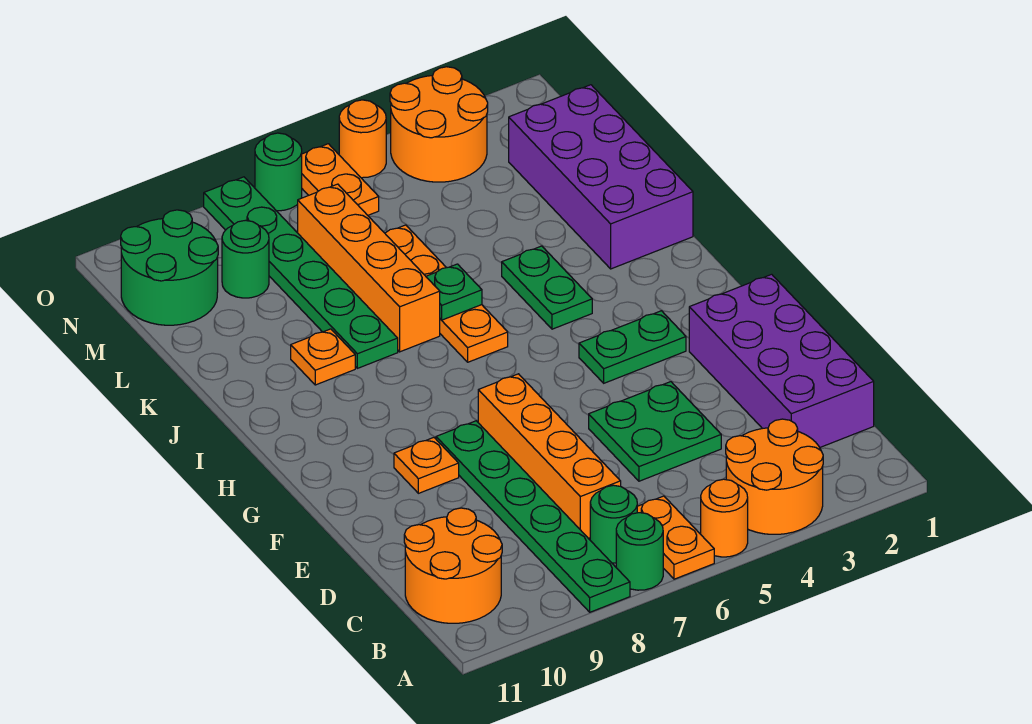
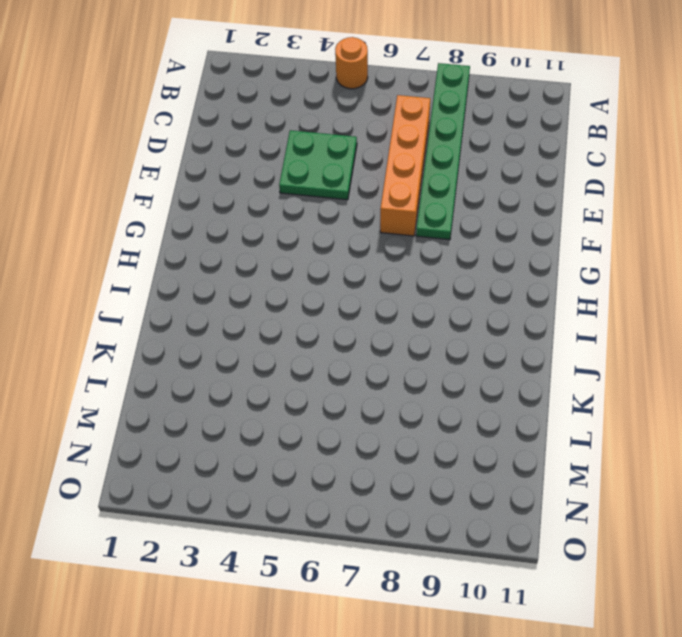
none -> orange 2x2 round brick [726,419,823,534]
none -> orange 1x2 plate [637,496,714,579]
none -> green 1x1 round brick [616,513,663,590]

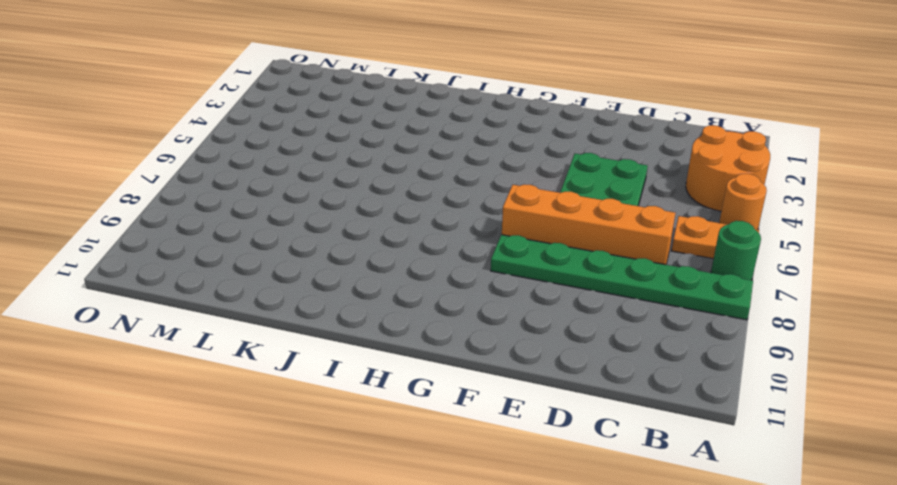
none -> green 1x1 round brick [590,485,637,563]
none -> orange 2x2 round brick [404,508,502,623]
none -> purple 2x4 brick [689,274,874,447]

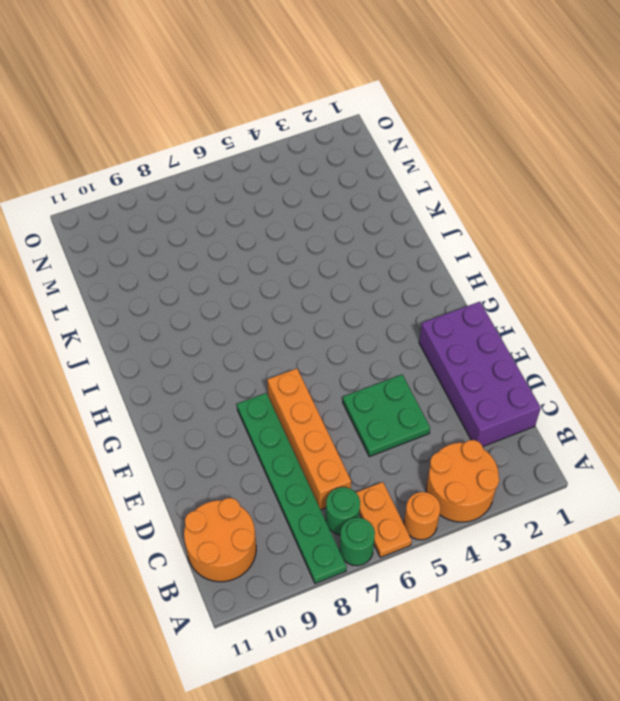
none -> orange 1x1 plate [394,438,459,493]
none -> green 1x2 plate [579,311,686,383]
none -> green 1x2 plate [502,246,592,329]

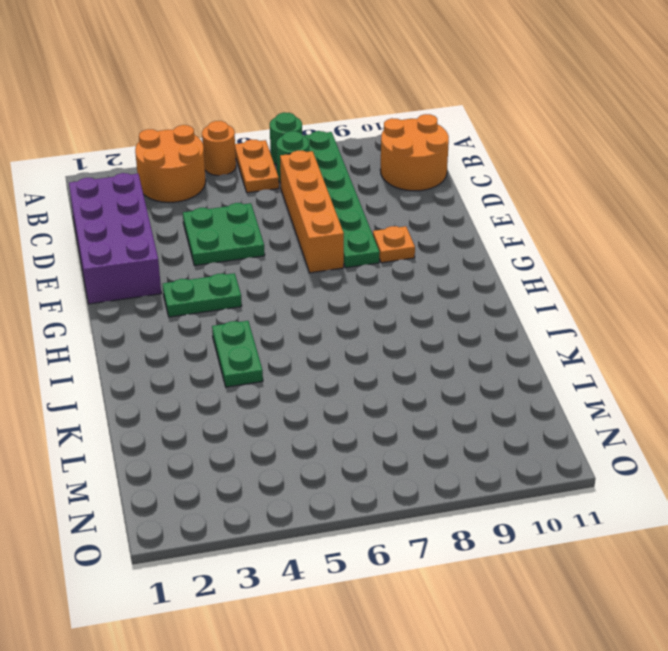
none -> orange 1x4 plate [385,225,508,362]
none -> purple 2x4 brick [509,85,693,269]
none -> orange 1x4 brick [298,184,440,352]

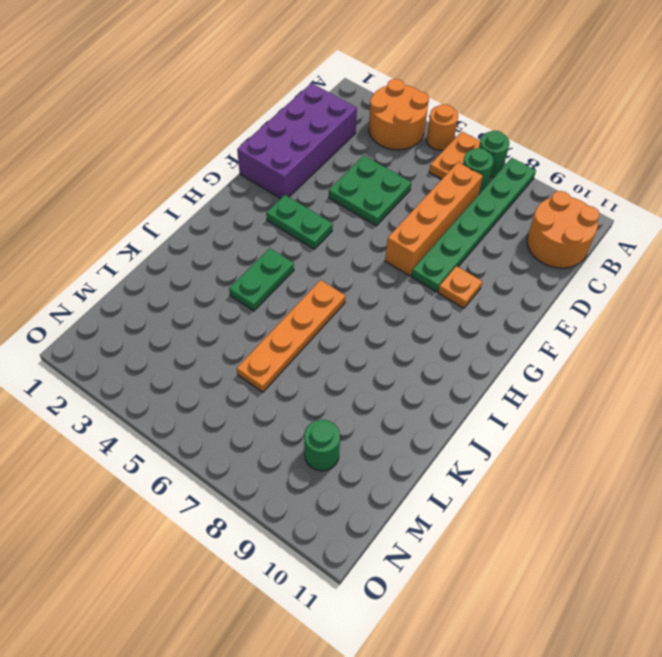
none -> purple 2x4 brick [509,85,693,269]
none -> orange 1x4 brick [298,184,440,352]
none -> green 1x6 plate [204,177,398,368]

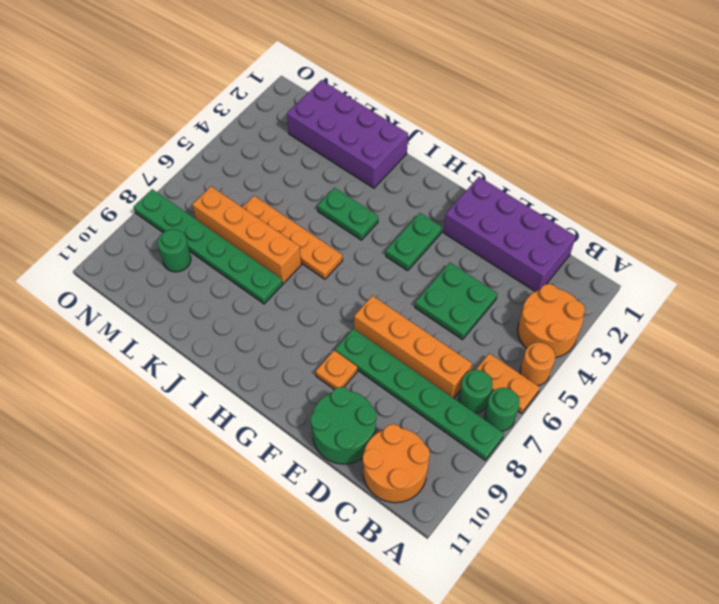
green 2x2 round brick [310,387,377,464] -> green 2x2 round brick moved to [121,210,218,325]
none -> orange 1x1 plate [291,329,355,385]
none -> orange 2x2 round brick [390,67,488,182]
none -> orange 1x2 plate [302,144,379,215]

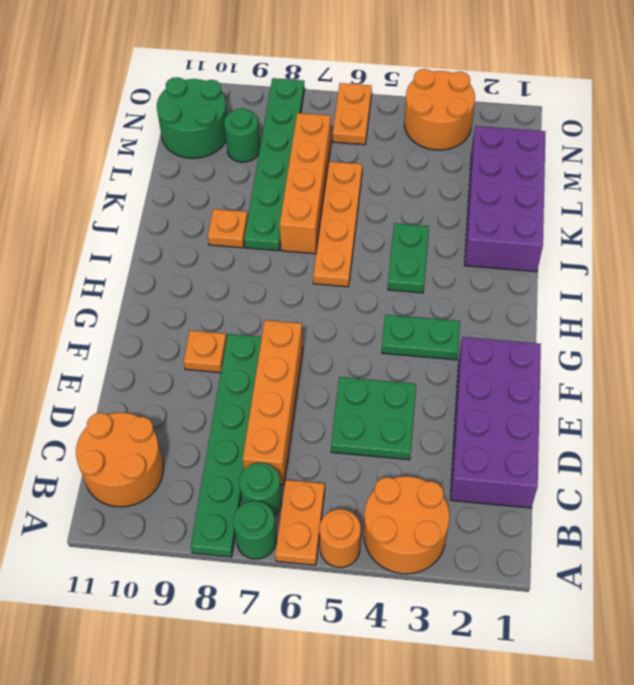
none -> orange 1x1 round brick [339,100,386,178]
none -> green 1x1 round brick [255,133,302,211]
none -> green 1x1 plate [426,264,482,320]

